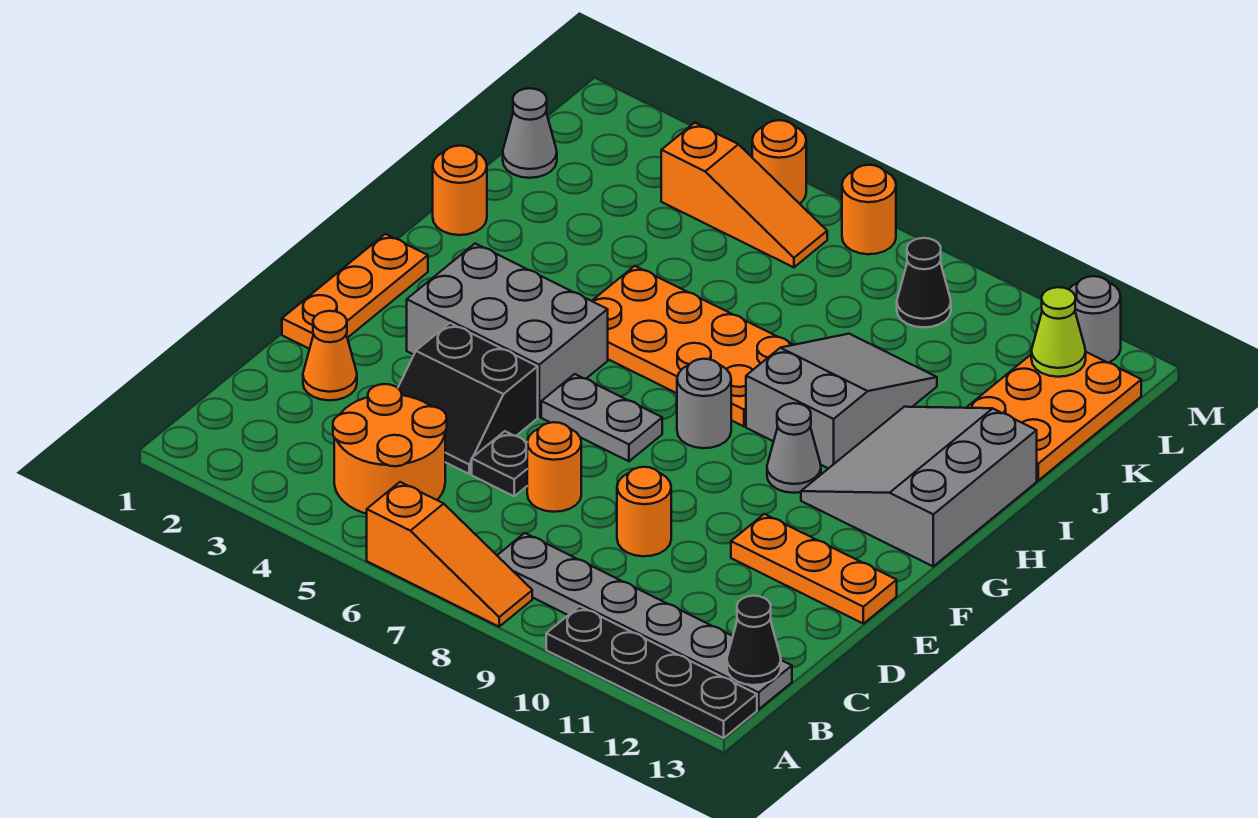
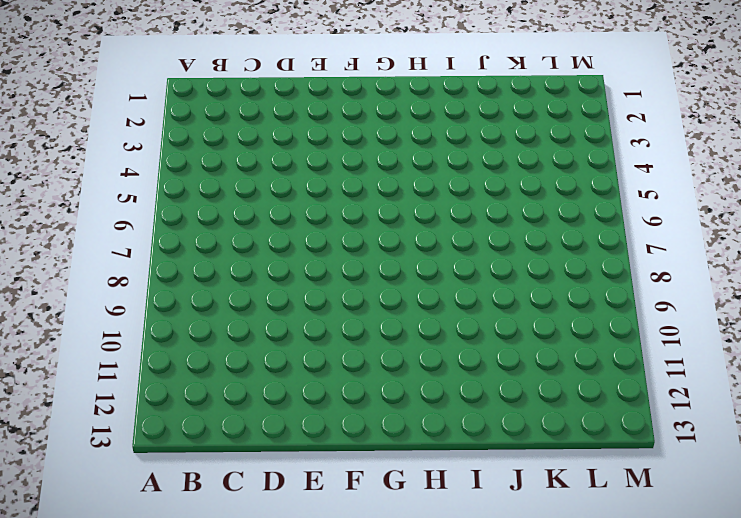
none -> orange 1x3 slope [367,482,532,627]
none -> black 1x4 plate [546,606,757,738]
none -> orange 2x2 round brick [333,384,447,514]

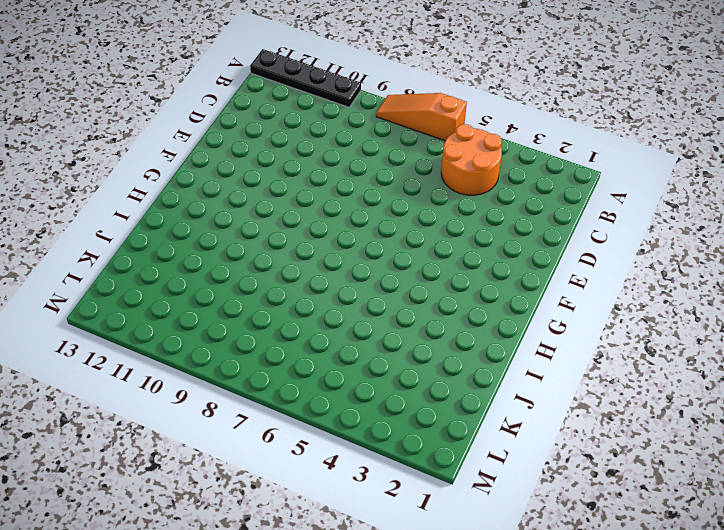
none -> grey 1x6 plate [497,533,792,709]
none -> orange 1x1 cone [303,311,357,400]
none -> black 2x2 slope [398,323,538,474]

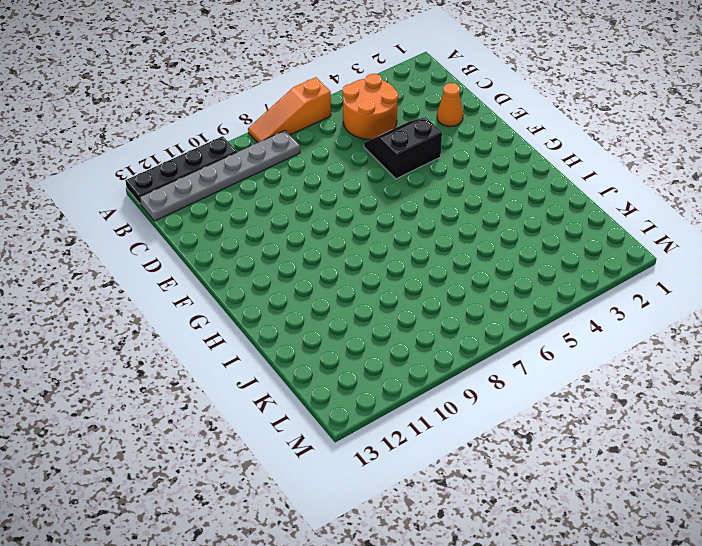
none -> black 1x1 plate [472,431,527,496]
none -> orange 1x1 round brick [527,422,581,512]
none -> orange 1x1 round brick [617,467,671,556]

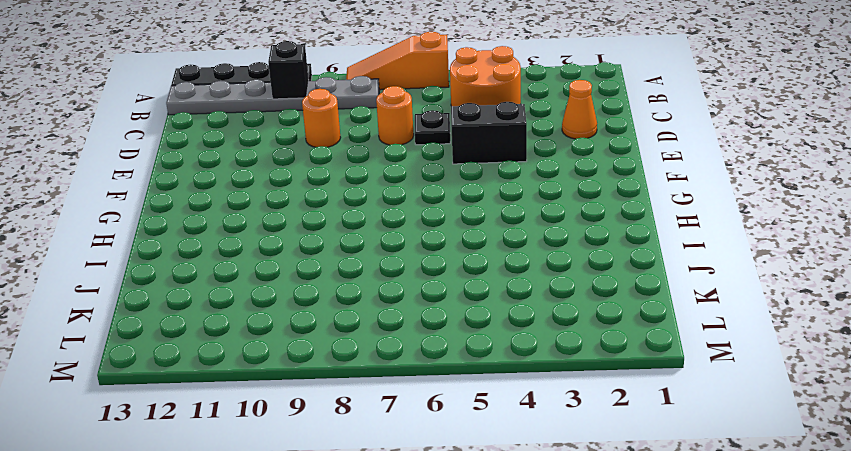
black 1x1 brick [268,41,309,99] -> none
none -> orange 1x3 plate [282,234,428,349]
none -> orange 1x3 plate [731,514,897,624]
none -> grey 2x3 brick [407,244,608,417]

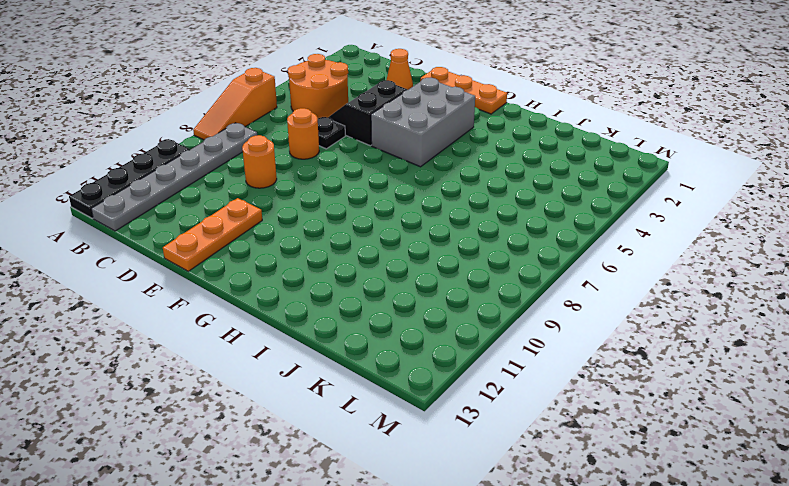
none -> grey 1x2 plate [541,374,662,461]
none -> grey 1x1 round brick [677,359,731,448]
none -> grey 1x1 cone [767,403,821,493]

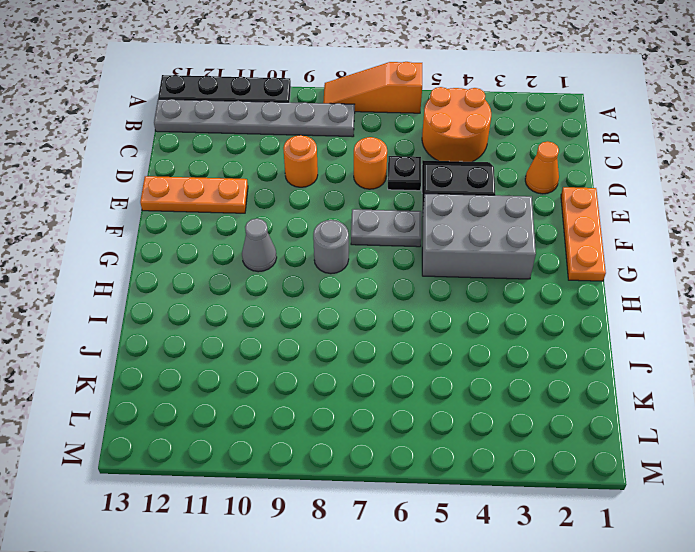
none -> grey 3x3 slope [801,407,1037,566]
none -> orange 2x4 plate [592,266,793,426]
none -> grey 2x3 slope [746,334,937,469]

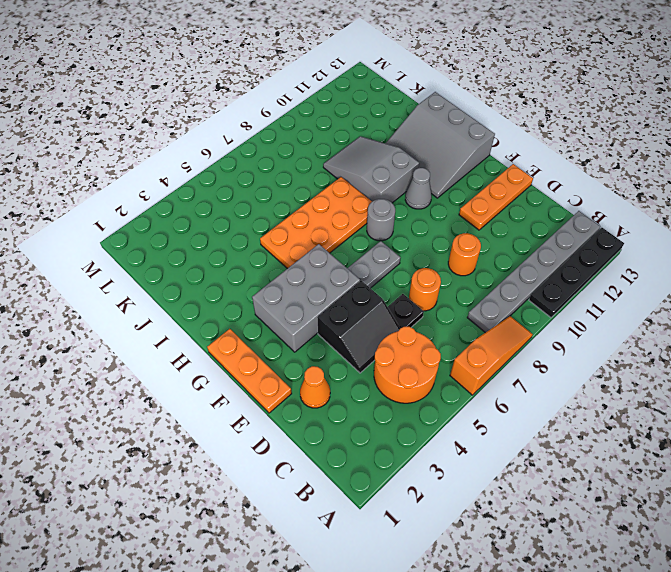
none -> orange 1x1 round brick [433,146,487,235]
none -> orange 2x3 plate [966,352,1141,480]
none -> grey 1x1 cone [503,88,557,178]

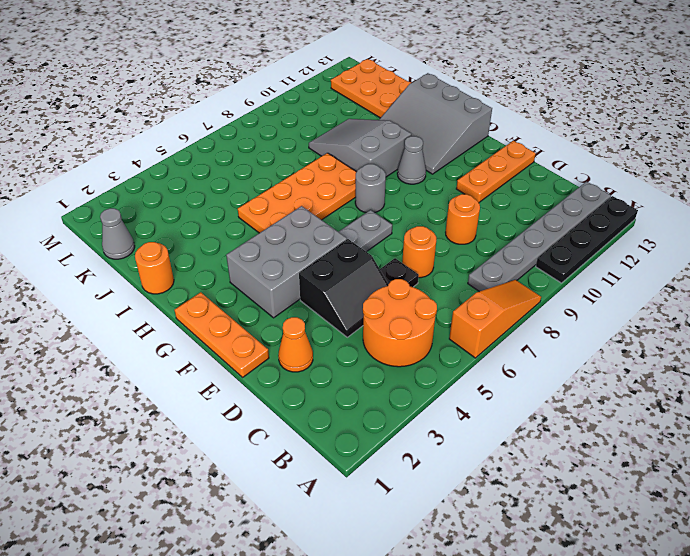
none -> orange 1x3 slope [661,123,827,267]
none -> black 1x1 cone [897,238,951,327]
none -> orange 1x1 round brick [752,120,806,204]

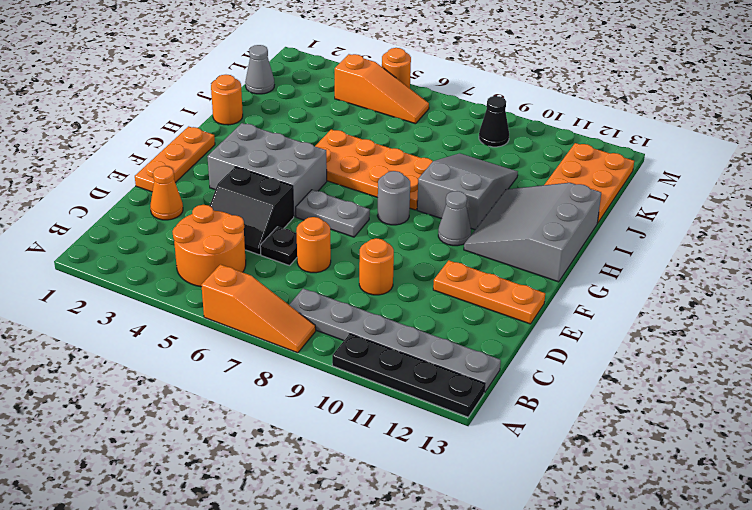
none -> orange 1x1 round brick [842,165,896,254]
none -> grey 1x1 round brick [1069,276,1121,363]
none -> black 1x1 cone [727,596,781,685]

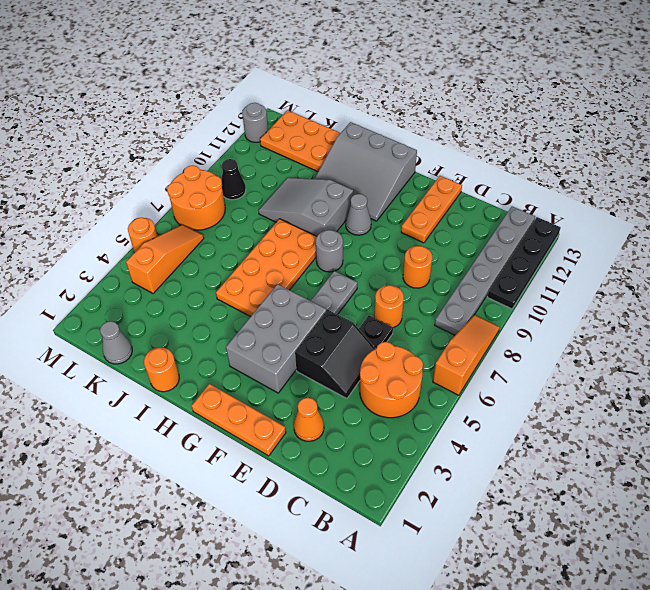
orange 2x2 round brick [167,165,225,230] -> orange 1x1 round brick [842,165,896,254]
none -> black 1x1 cone [727,596,781,685]
none -> lime 1x1 cone [1031,287,1086,377]

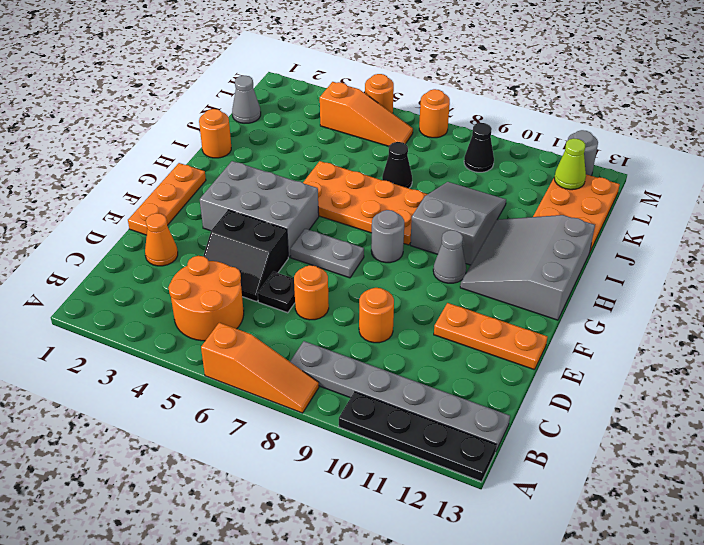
black 1x1 cone [382,142,412,188] -> black 1x1 cone moved to [727,596,781,685]

